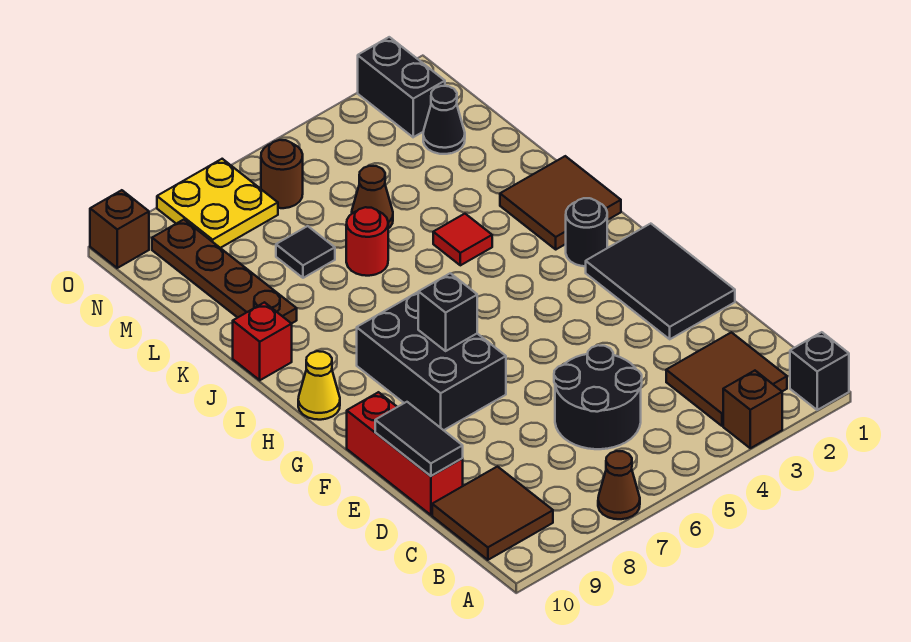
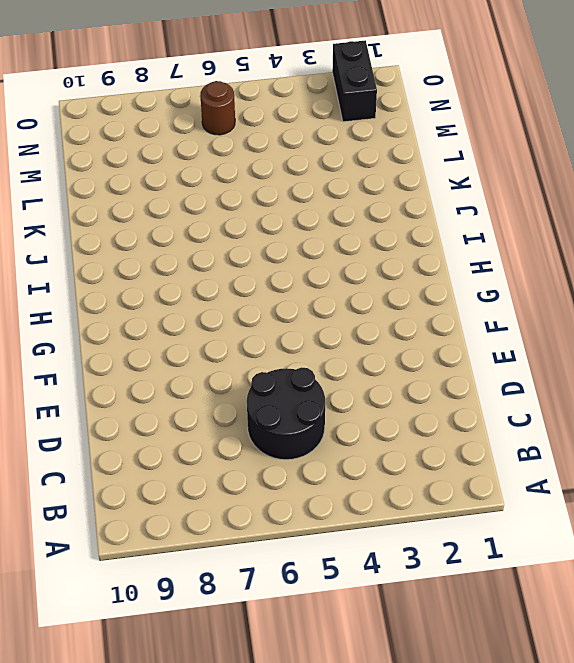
none -> black 1x1 brick [790,332,849,410]
none -> brown 1x1 brick [723,371,782,448]
none -> brown 1x1 cone [598,451,640,519]

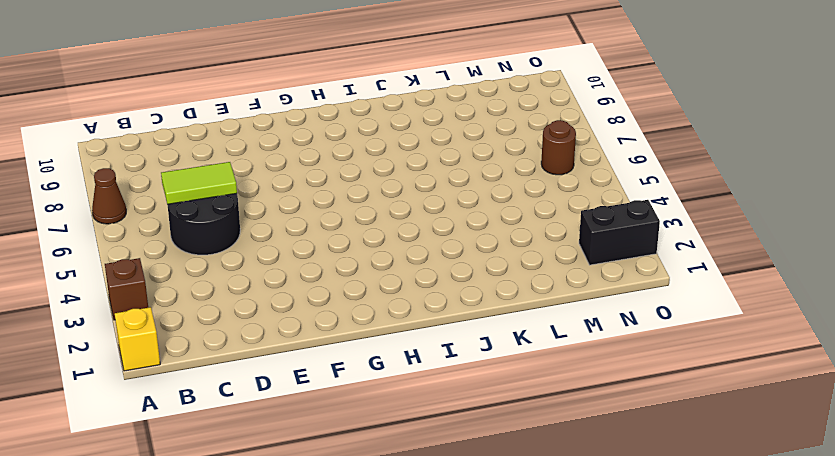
yellow 1x1 brick [115,307,160,371] -> black 1x1 brick [790,332,849,410]
lime 1x2 tile [161,162,237,204] -> none
none -> brown 2x2 tile [666,332,787,426]
none -> brown 2x2 tile [432,467,553,560]
none -> red 1x3 brick [347,392,463,515]

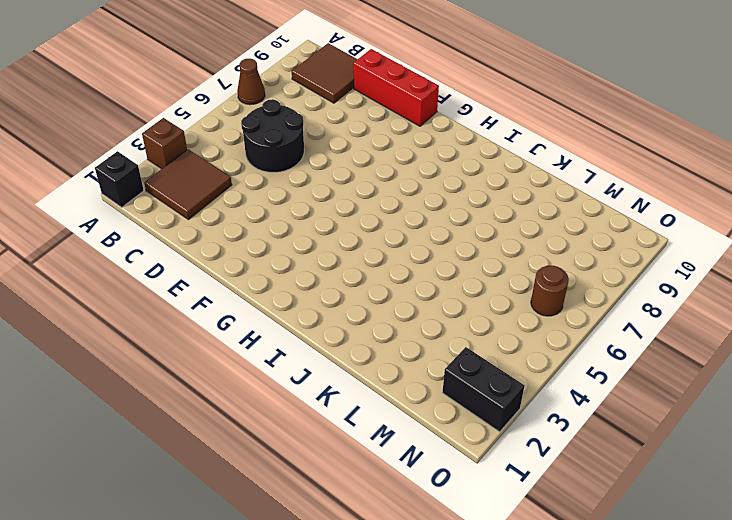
none -> black 2x3 tile [586,224,735,339]
none -> black 2x3 brick [357,292,506,430]
none -> black 1x1 round brick [566,198,607,266]

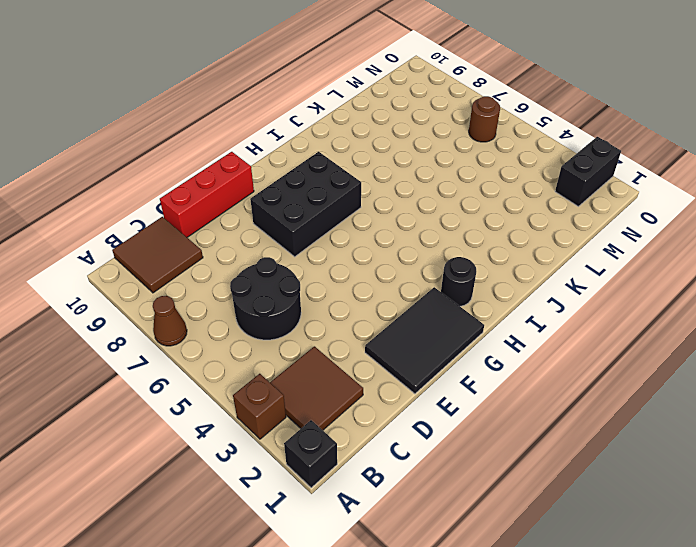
none -> yellow 1x1 cone [298,351,340,420]
none -> brown 2x2 tile [500,156,621,249]
none -> red 1x1 tile [433,214,492,265]

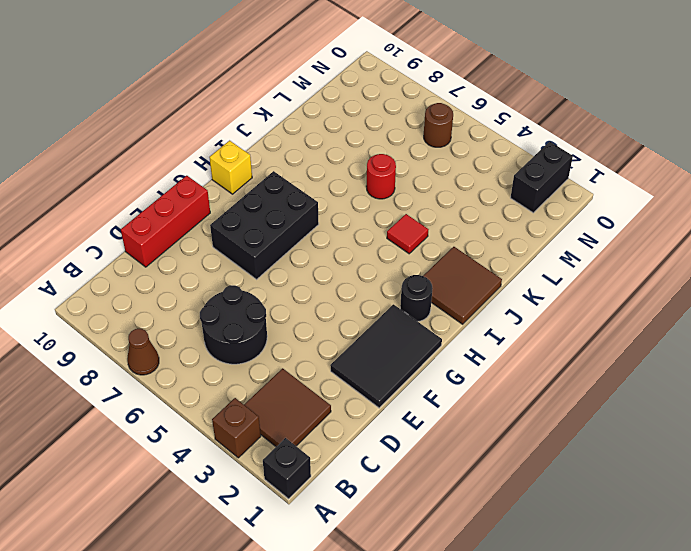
yellow 1x1 brick [209,141,252,194] -> yellow 1x1 cone [298,351,340,420]
none -> brown 2x2 tile [432,467,553,560]
none -> red 1x1 brick [233,302,292,380]
none -> brown 1x4 plate [152,220,297,324]

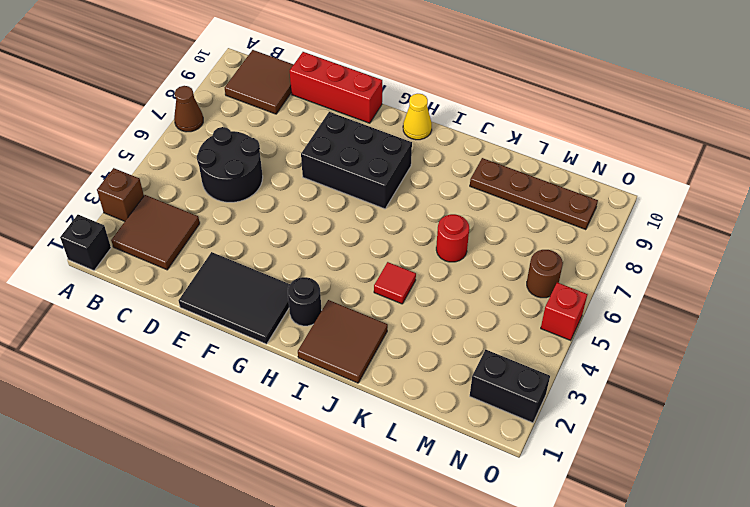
red 1x1 brick [541,283,588,341] -> red 1x1 brick moved to [233,302,292,380]
none -> brown 1x1 cone [352,166,393,229]
none -> black 1x1 tile [276,226,335,278]
none -> black 1x1 cone [423,86,465,154]

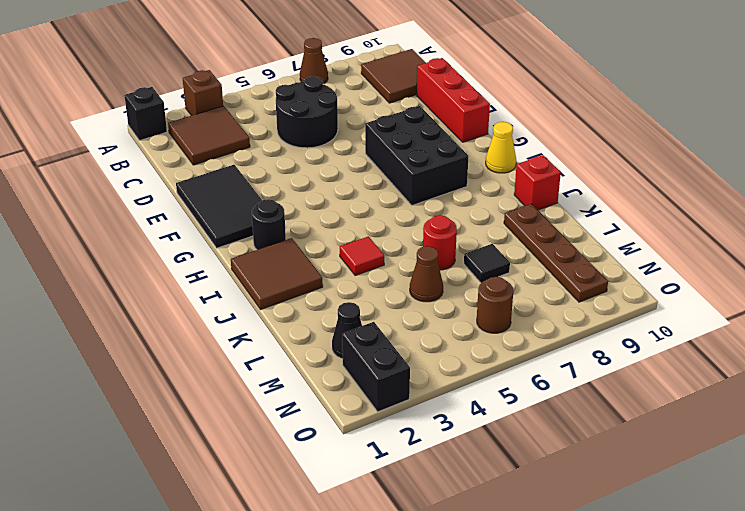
none -> yellow 2x2 plate [157,159,278,248]
none -> brown 1x1 brick [90,190,149,268]
none -> black 1x2 tile [375,402,463,476]

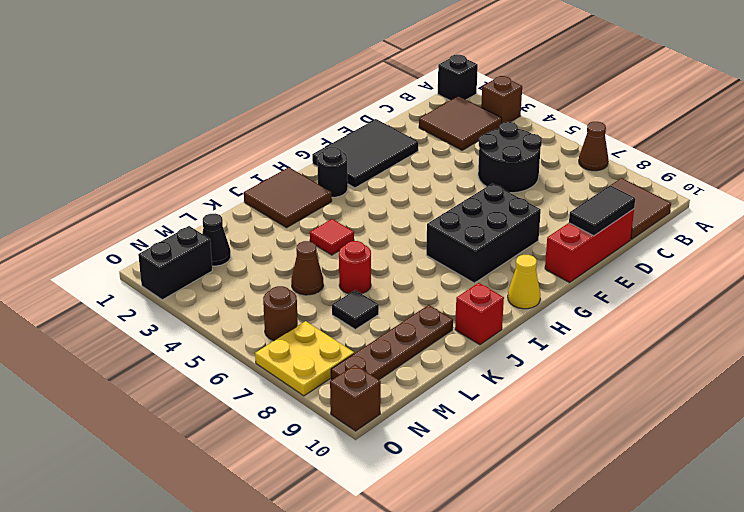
none -> black 1x1 brick [418,273,477,351]

